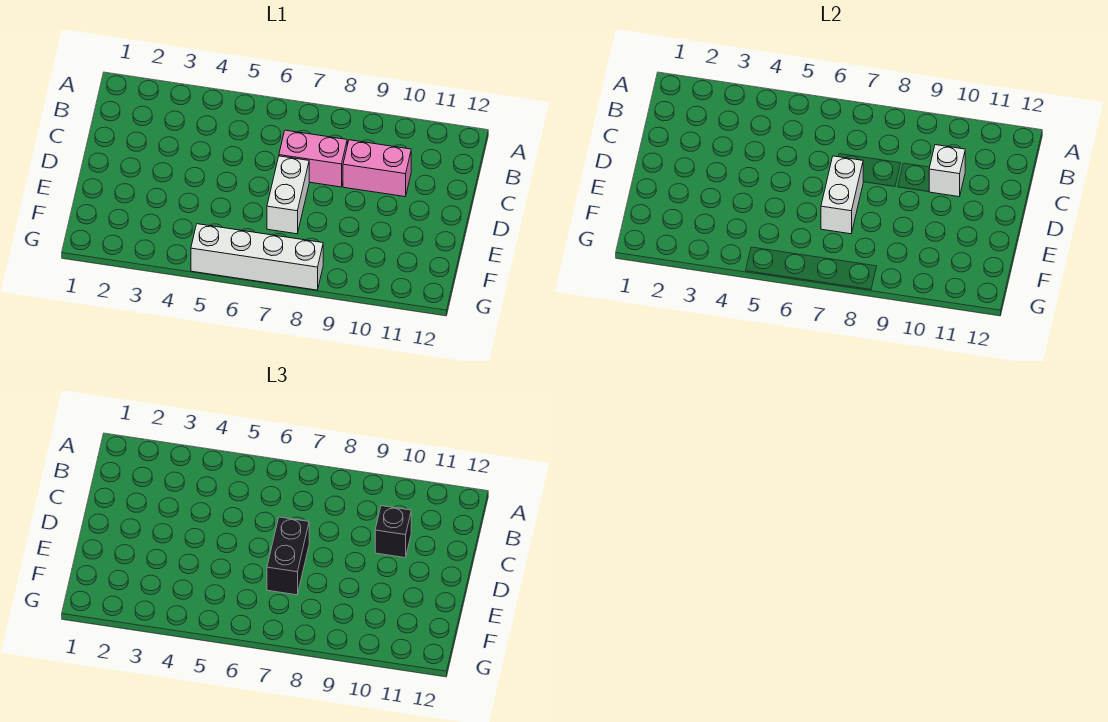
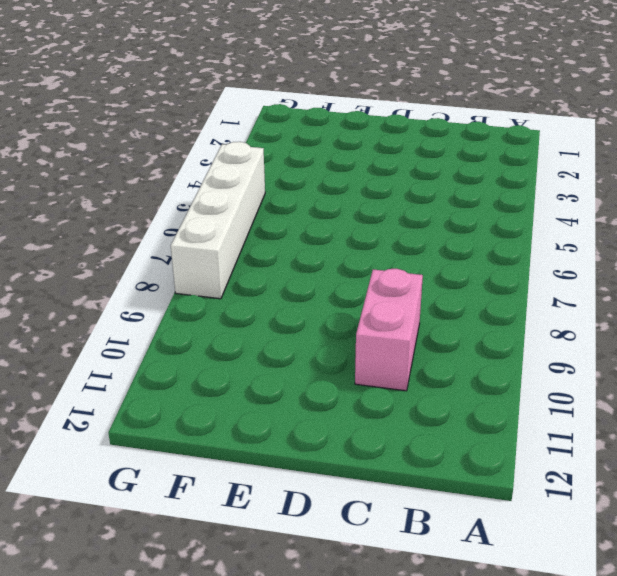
none -> pink 1x2 brick [279,130,347,187]
none -> white 1x2 brick [267,156,309,234]

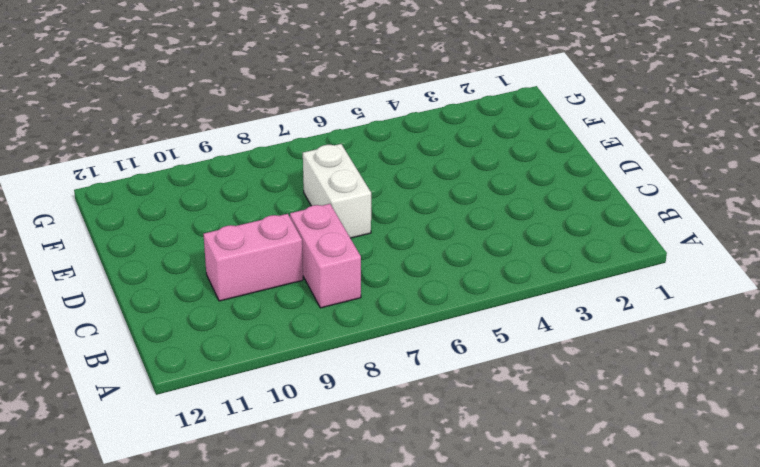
pink 1x2 brick [290,204,361,308] -> pink 1x2 brick turned to [279,130,347,187]
none -> white 1x4 brick [191,224,323,290]
none -> white 1x1 brick [929,145,965,197]

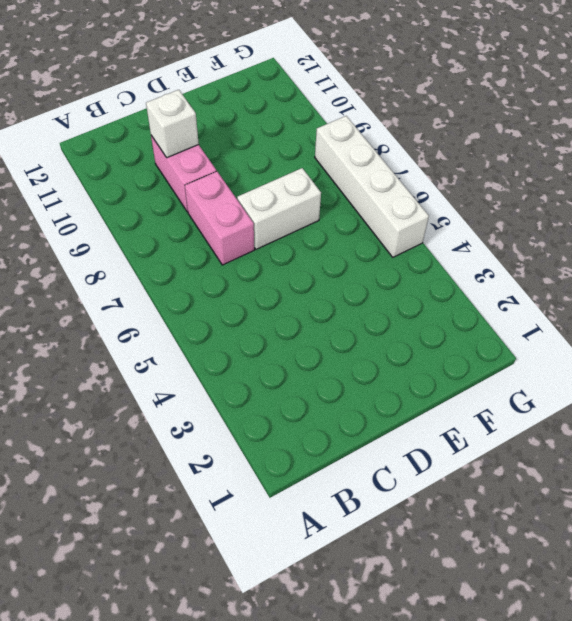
none -> white 1x2 brick [821,156,863,234]
none -> black 1x1 brick [375,506,411,558]

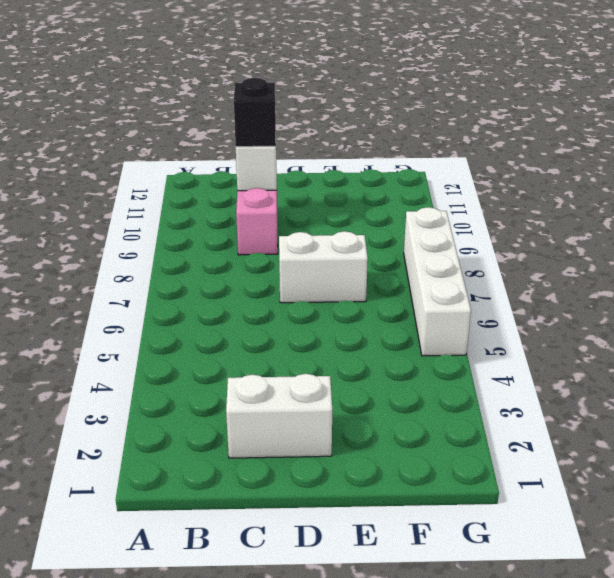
white 1x2 brick [226,374,332,458] -> white 1x2 brick moved to [821,156,863,234]
none -> pink 1x2 brick [279,130,347,187]
none -> black 1x2 brick [267,517,309,595]

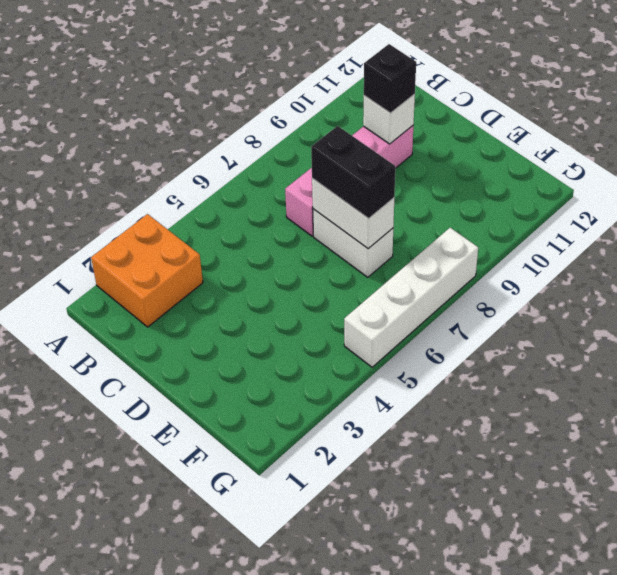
orange 2x2 brick [91,214,203,327] -> none

